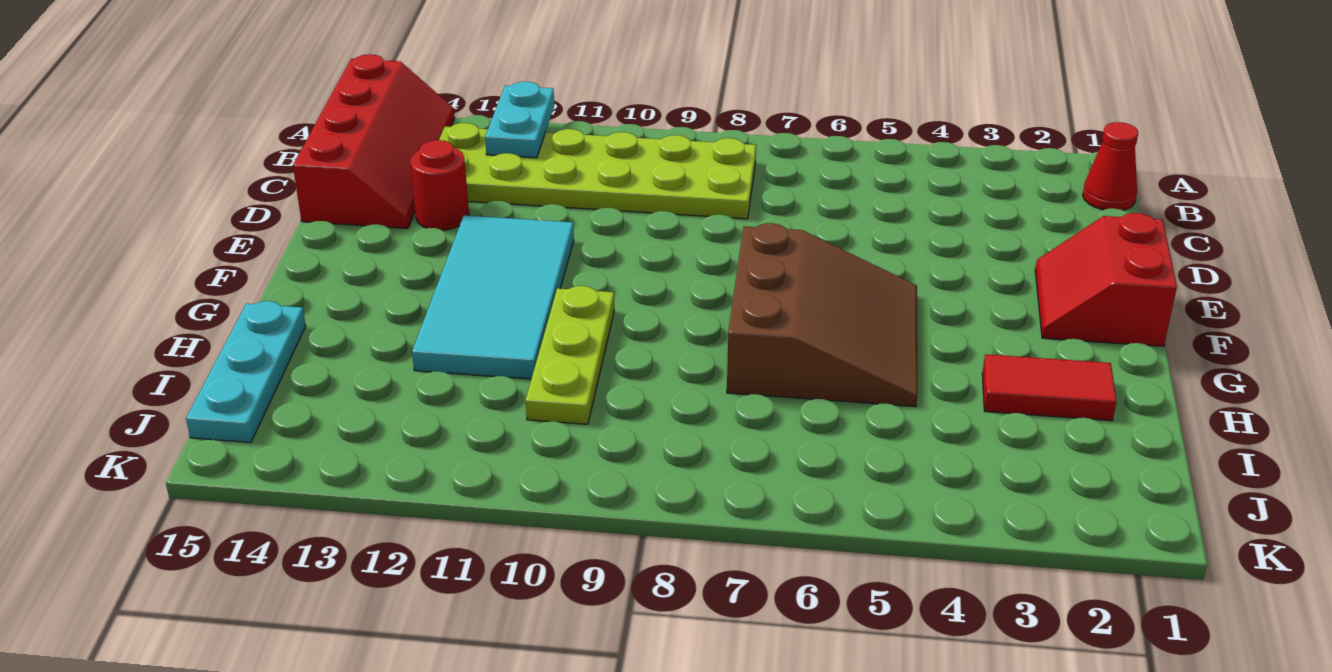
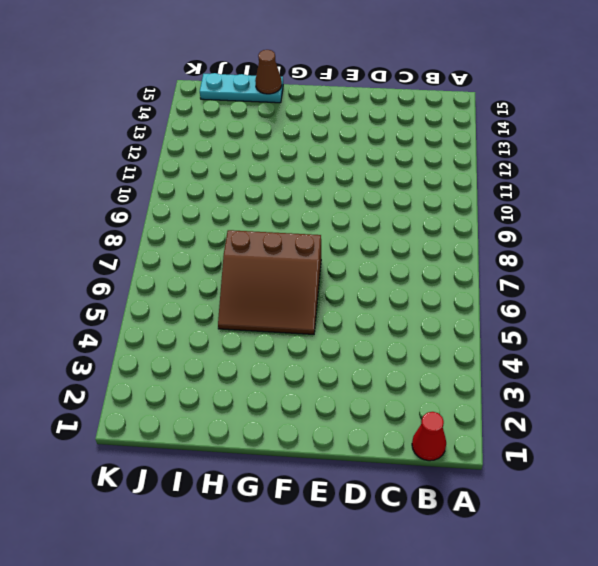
brown 1x1 cone [255,50,282,94] -> none
none -> red 2x4 slope [293,54,455,229]
none -> lime 2x6 plate [439,123,756,219]

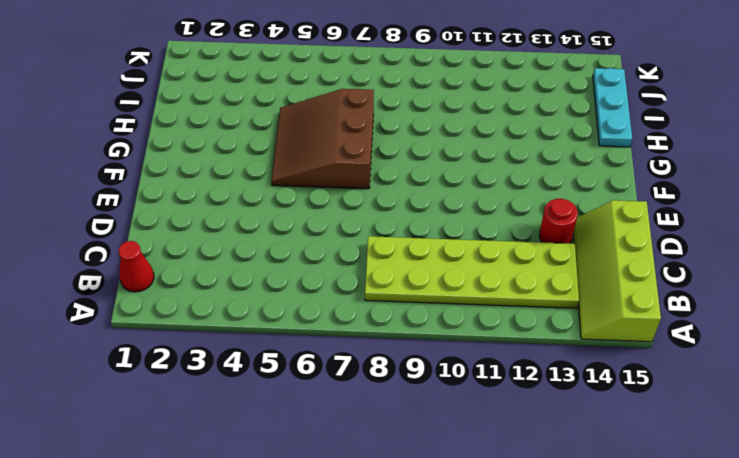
lime 2x4 slope [573,200,661,342] -> red 2x4 slope [293,54,455,229]
none -> red 2x2 slope [1035,213,1177,347]
none -> cyan 2x4 tile [412,215,574,379]

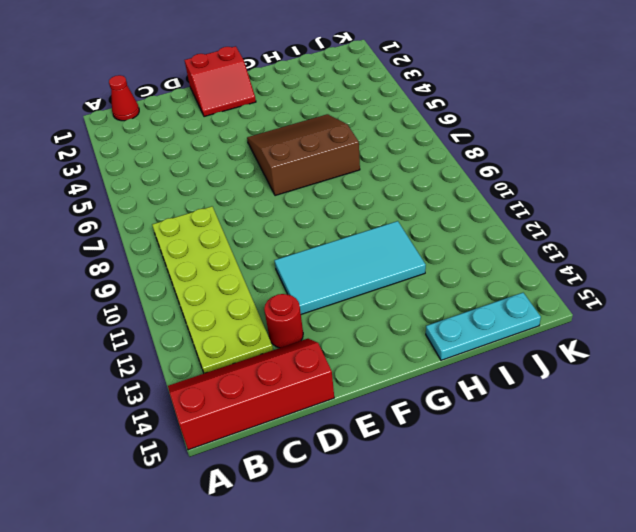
none -> lime 1x3 plate [526,286,614,424]
none -> red 1x2 tile [982,354,1117,421]

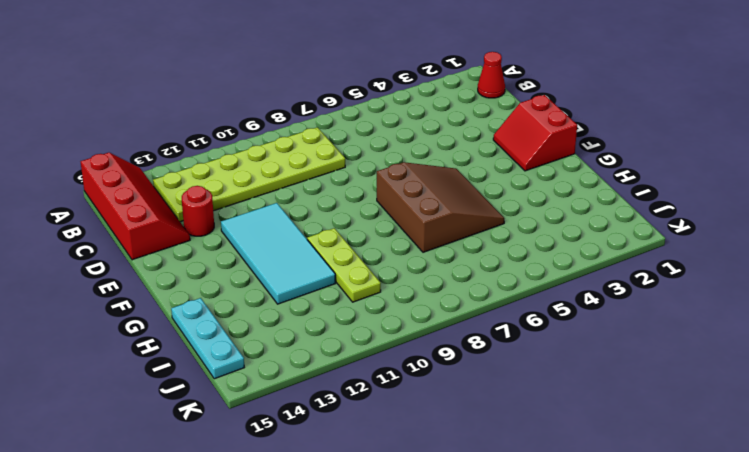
none -> red 1x2 tile [982,354,1117,421]
none -> cyan 1x2 plate [485,82,554,158]

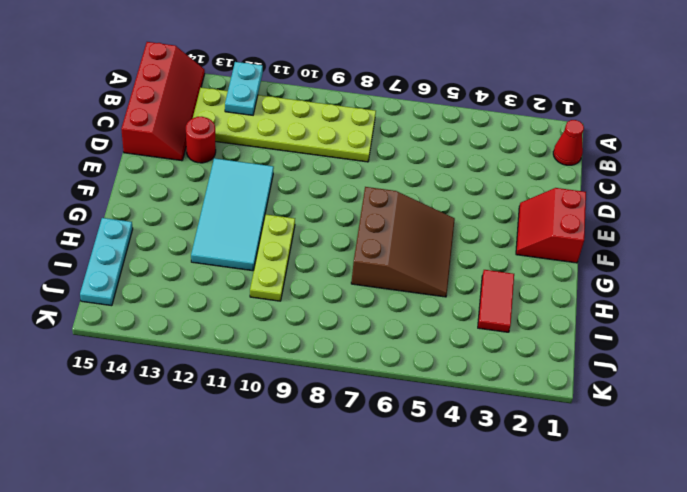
red 1x2 tile [478,270,514,332] -> red 1x2 tile turned to [982,354,1117,421]

